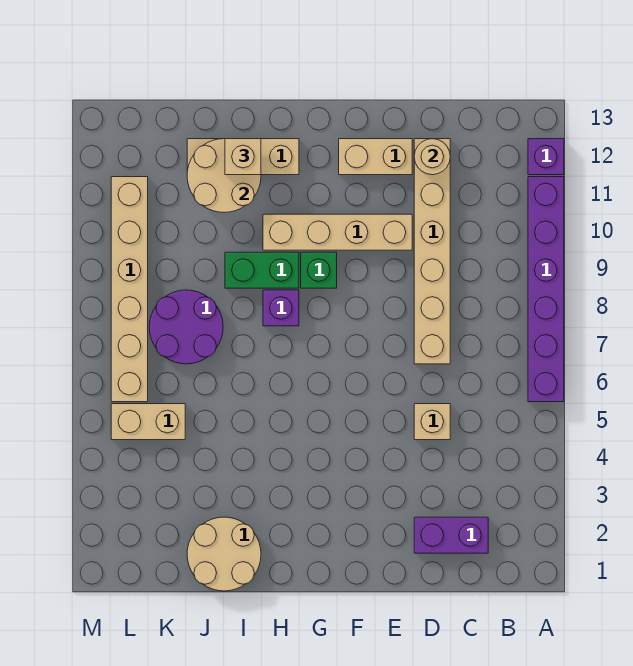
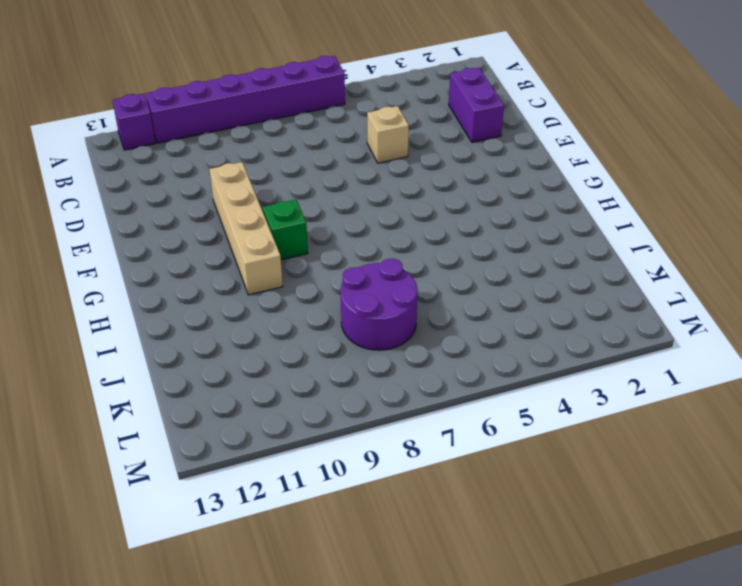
none -> tan 1x6 brick [414,139,450,364]
none -> tan 1x2 brick [339,139,412,175]
none -> purple 1x1 brick [263,290,299,326]

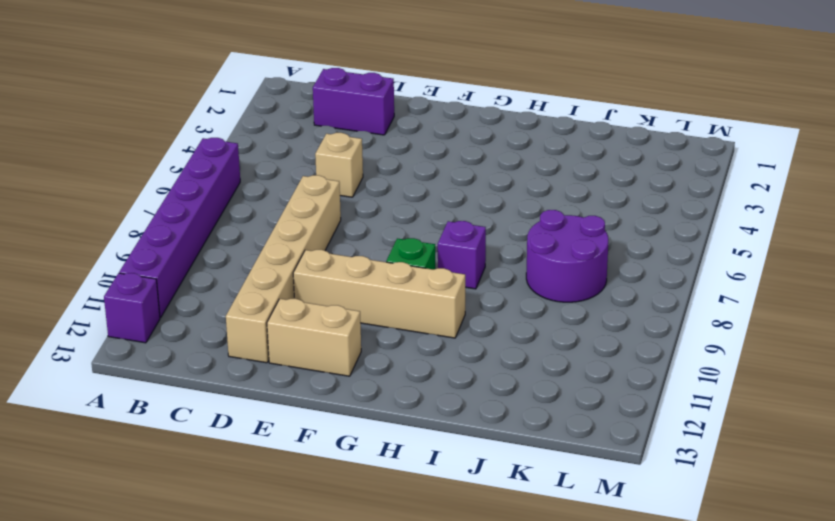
none -> green 1x2 brick [225,252,299,288]
none -> tan 1x3 brick [187,139,299,175]
none -> tan 2x2 round brick [187,517,261,591]

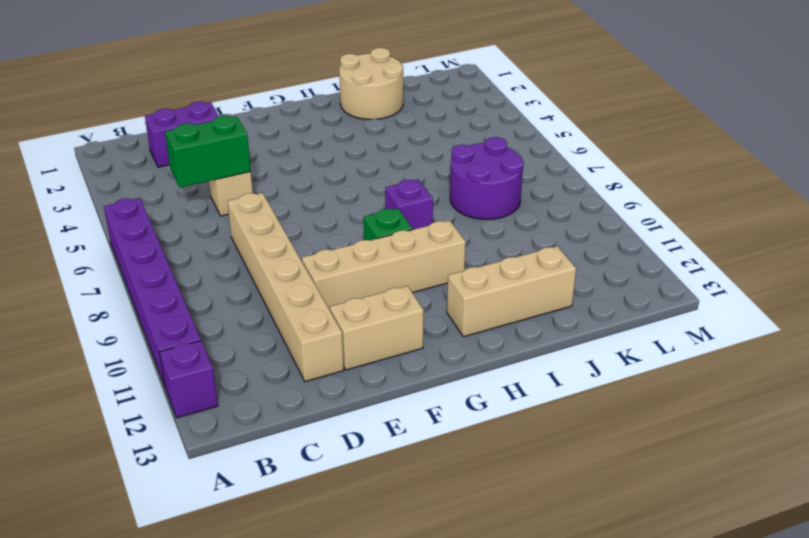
green 1x2 brick [165,116,251,188] -> green 1x2 brick moved to [225,252,299,288]
none -> tan 1x2 brick [111,404,185,440]
none -> tan 1x6 brick [111,177,148,402]
none -> tan 1x1 round brick [414,139,450,175]

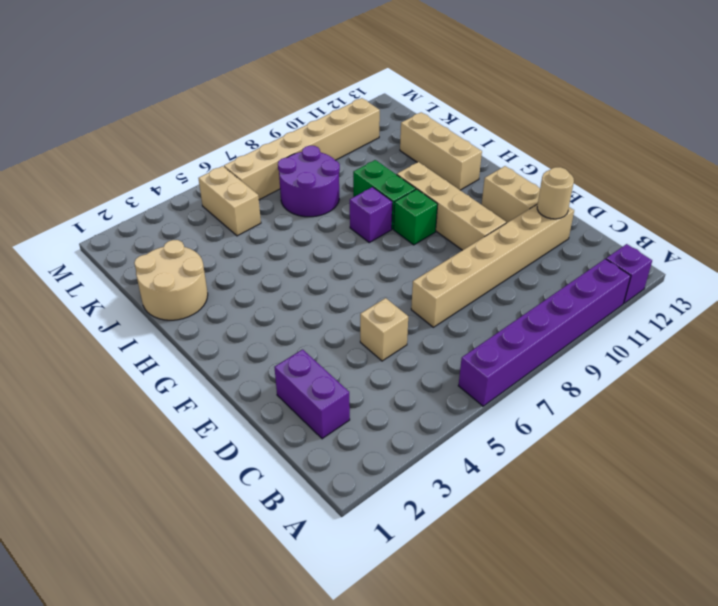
none -> tan 2x2 round brick [187,139,261,213]
none -> tan 1x1 brick [225,139,261,175]

